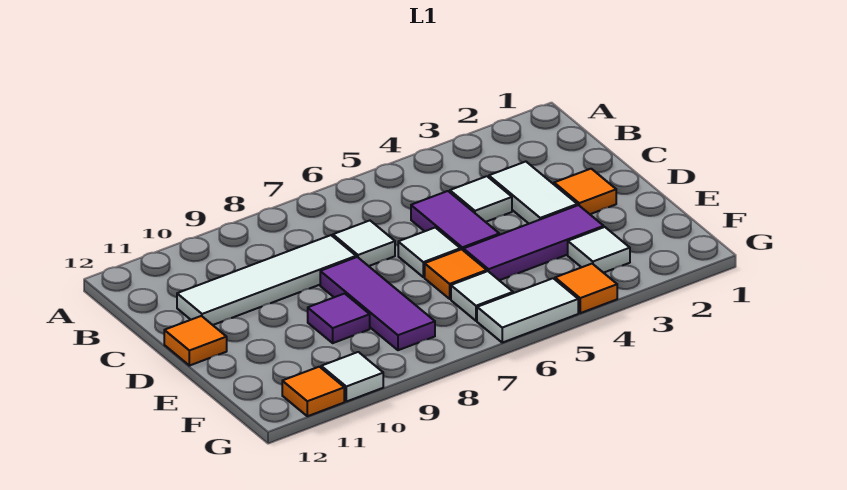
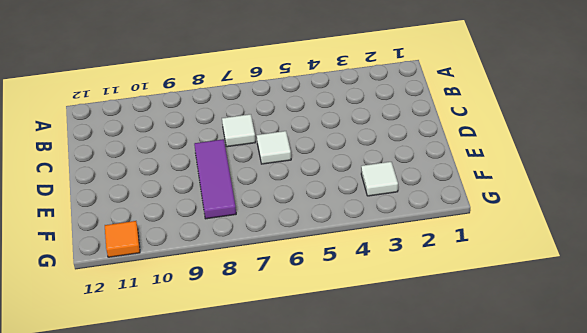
none -> white 1x2 tile [489,162,577,224]
none -> white 1x1 tile [450,176,512,222]
none -> purple 1x2 tile [411,191,499,251]

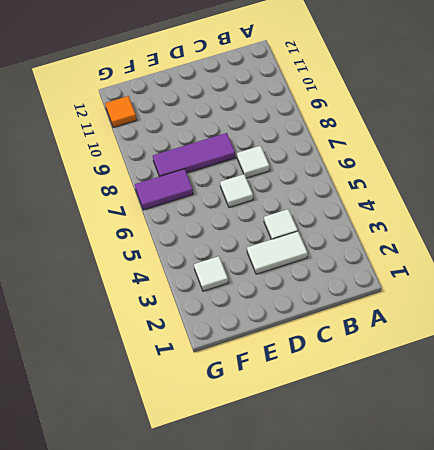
purple 1x2 tile [135,169,193,210] -> purple 1x2 tile moved to [411,191,499,251]
none -> white 1x4 tile [177,235,356,325]
none -> orange 1x1 tile [554,169,616,214]
none -> orange 1x1 tile [164,316,227,366]

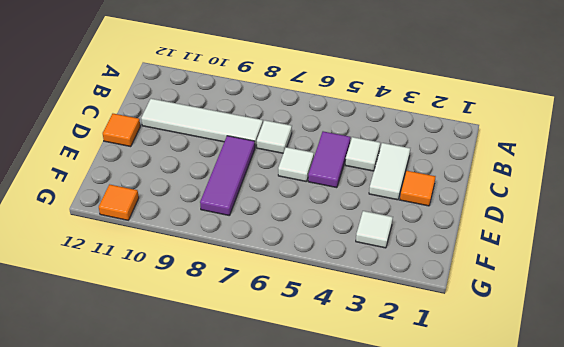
none -> purple 1x3 tile [464,205,604,280]
none -> orange 1x1 tile [425,249,487,299]
none -> purple 1x1 tile [308,294,370,343]

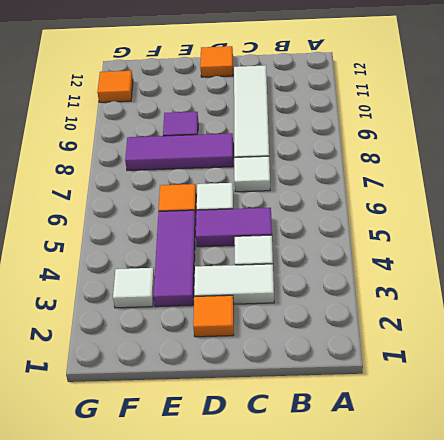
none -> white 1x1 tile [451,271,513,321]
none -> orange 1x1 tile [555,264,617,313]
none -> white 1x2 tile [477,278,578,343]

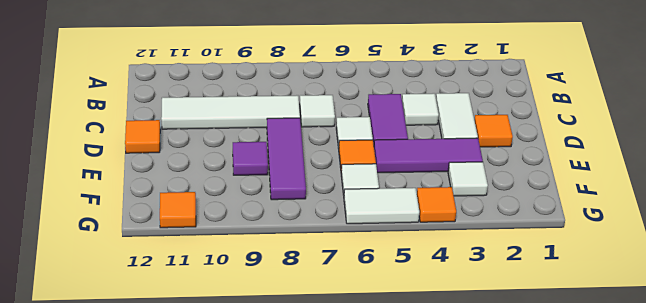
none -> white 1x1 tile [321,352,383,402]

